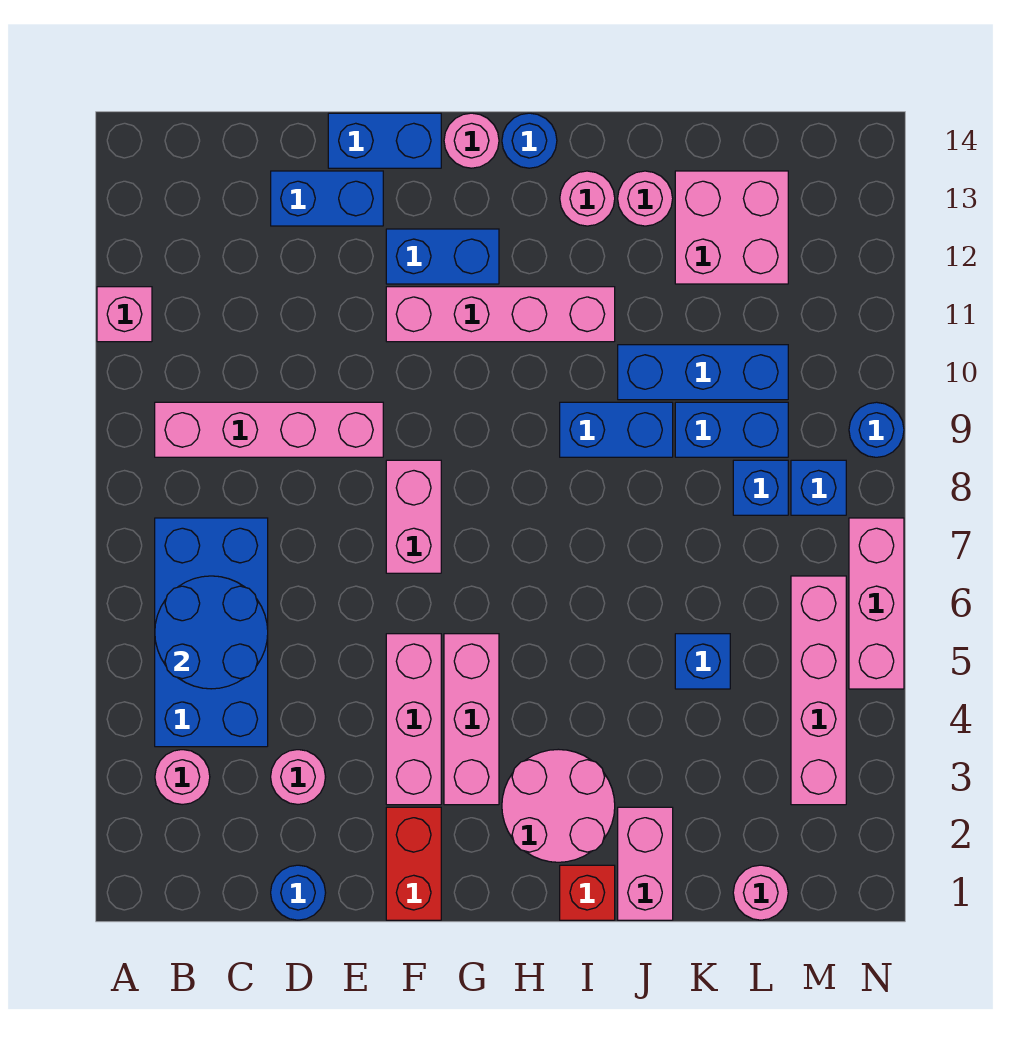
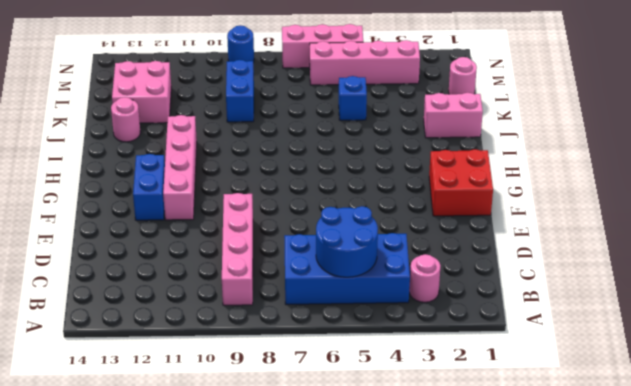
red 2x2 brick [429,149,493,216] -> red 1x2 brick [386,807,441,920]
none -> pink 1x1 brick [97,287,152,342]
none -> blue 1x1 round brick [271,865,326,920]
none -> pink 1x1 round brick [271,750,325,804]
none -> blue 1x2 brick [271,171,383,226]

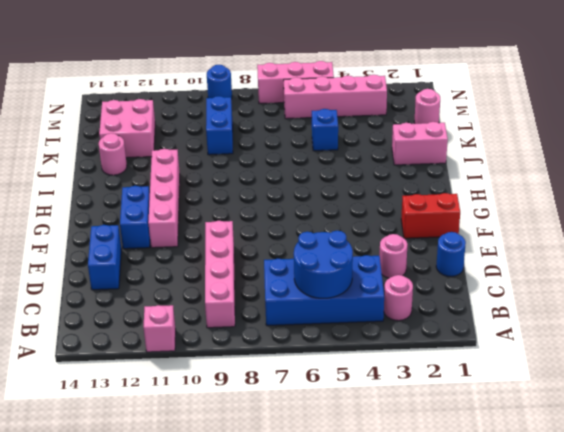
none -> blue 1x2 brick [328,113,441,168]
none -> pink 1x3 brick [386,634,441,805]
none -> pink 1x2 brick [386,460,441,573]
none -> pink 1x3 brick [444,634,499,805]

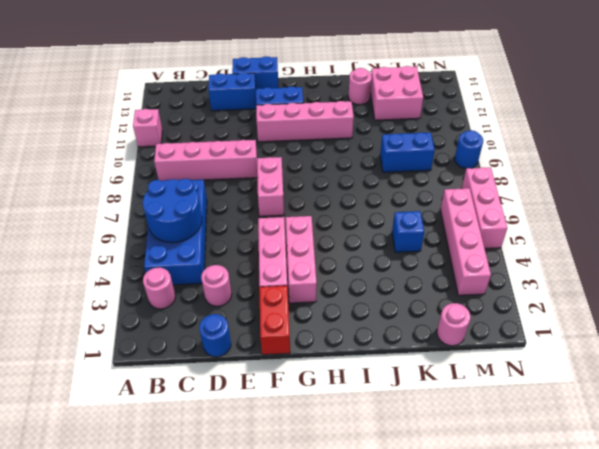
none -> pink 1x1 round brick [444,113,499,168]
none -> pink 2x2 round brick [502,749,615,862]
none -> blue 1x1 round brick [502,113,557,168]
none -> red 1x1 brick [560,865,615,920]

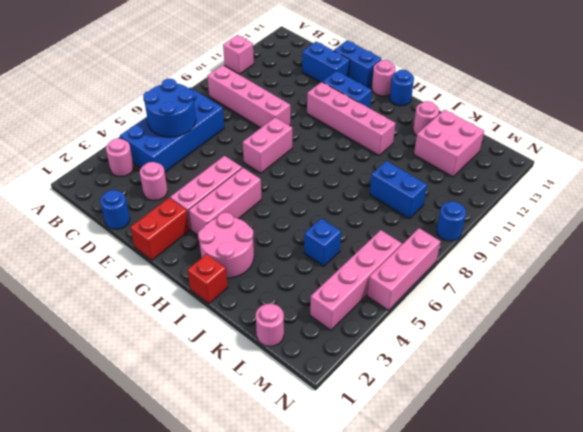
none -> blue 1x2 brick [560,402,673,457]
none -> pink 1x1 round brick [560,171,615,226]
none -> pink 1x2 brick [618,807,673,920]
none -> blue 1x3 brick [618,345,788,400]

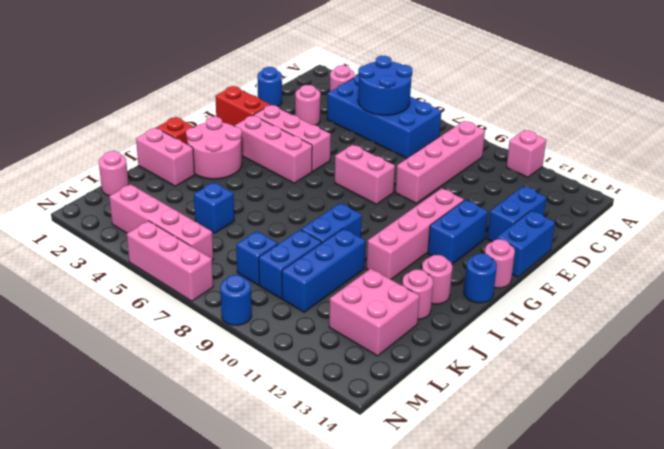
none -> blue 1x1 brick [791,460,846,515]

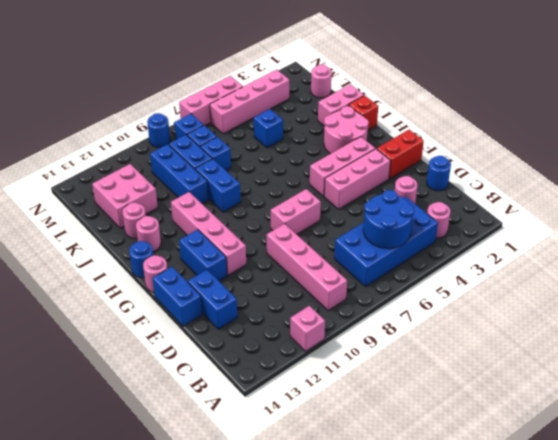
blue 1x1 brick [200,137,231,170] -> none

